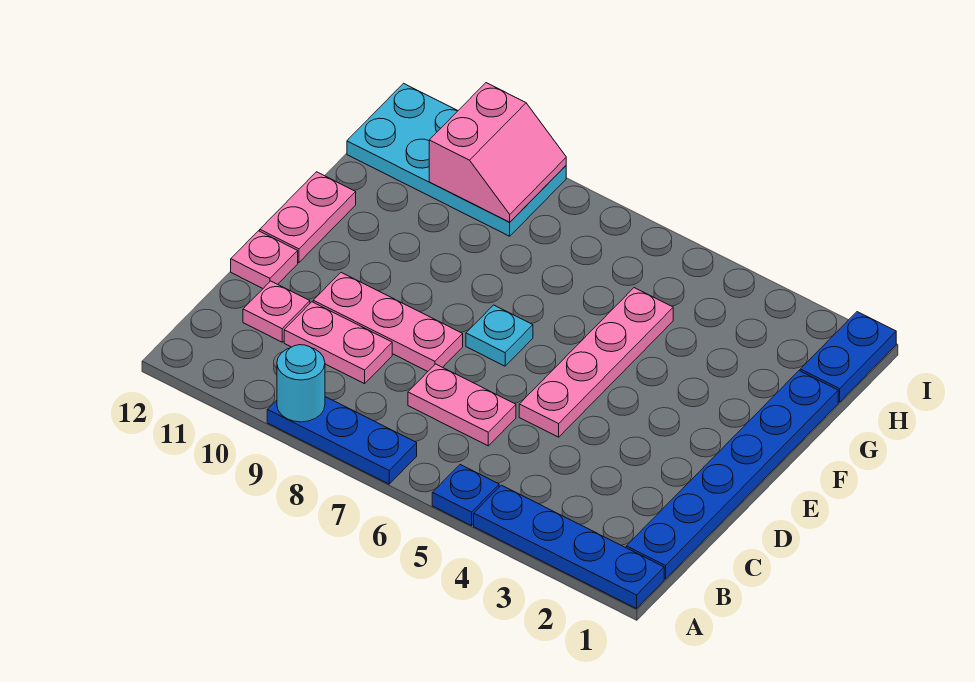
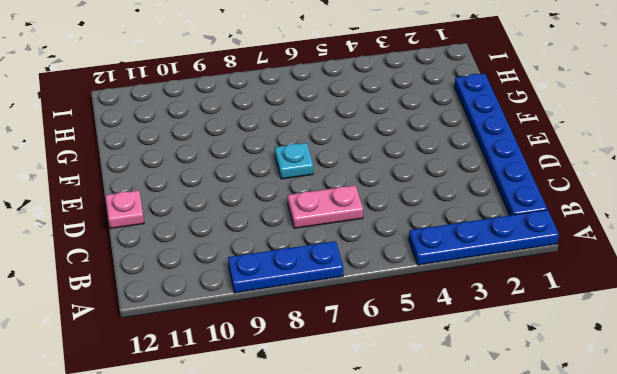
none -> blue 1x1 plate [432,465,499,526]
none -> pink 1x2 plate [284,302,392,384]
none -> pink 1x1 plate [243,281,310,342]

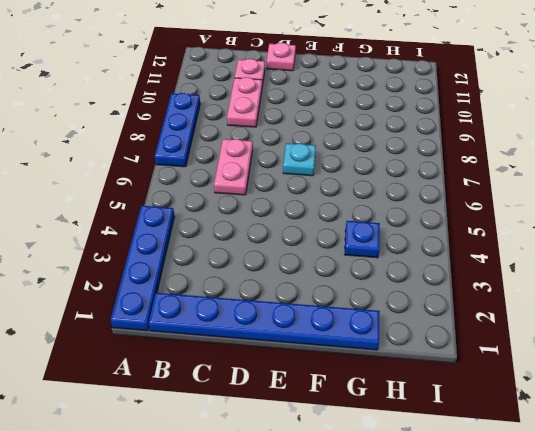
blue 1x1 plate [345,221,380,258] -> blue 1x1 plate moved to [432,465,499,526]
none -> pink 1x4 plate [519,288,673,437]
none -> pink 1x3 plate [313,273,463,371]
none -> pink 1x2 plate [260,172,356,262]

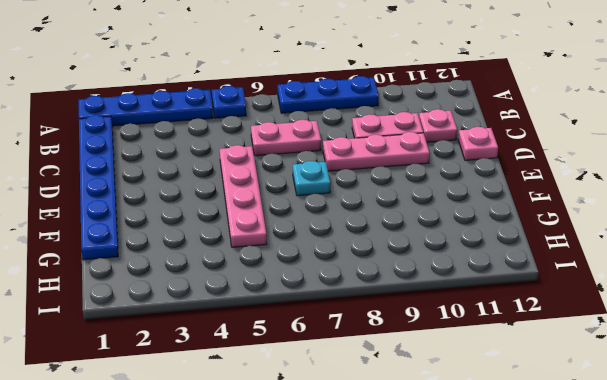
none -> pink 1x2 plate [260,172,356,262]
none -> blue 1x2 plate [800,312,896,402]
none -> cyan 2x4 plate [347,83,566,236]

